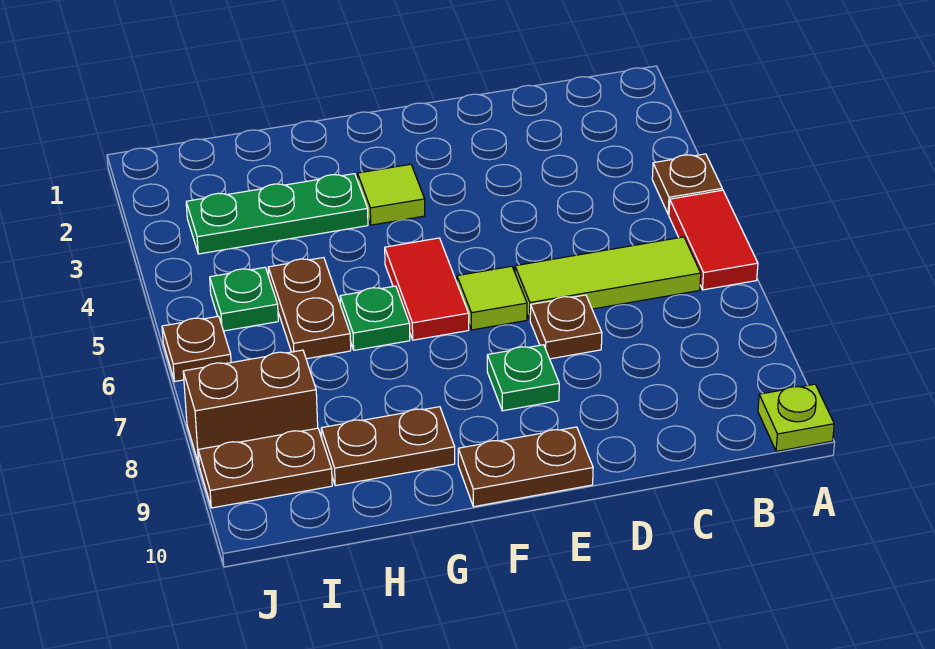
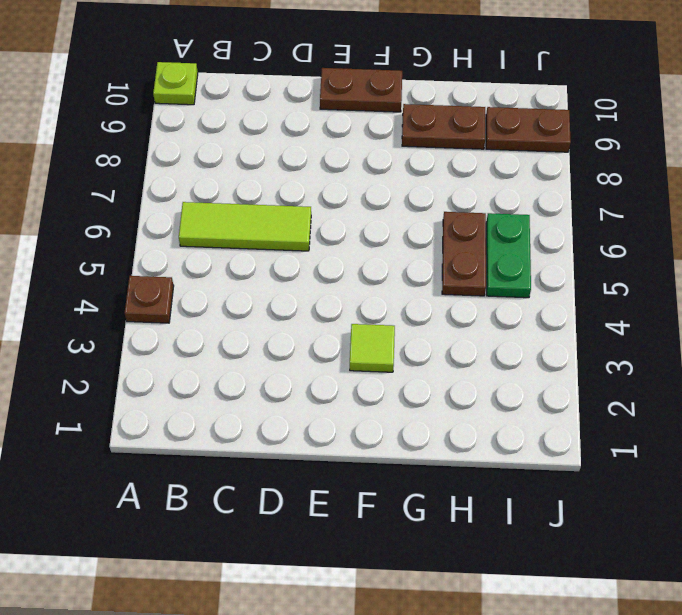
green 1x2 plate [486,213,531,298] -> green 1x1 plate [210,267,278,331]
none -> red 1x2 tile [669,190,758,290]
none -> brown 1x1 plate [530,295,602,359]
none -> lime 1x1 tile [457,266,527,330]

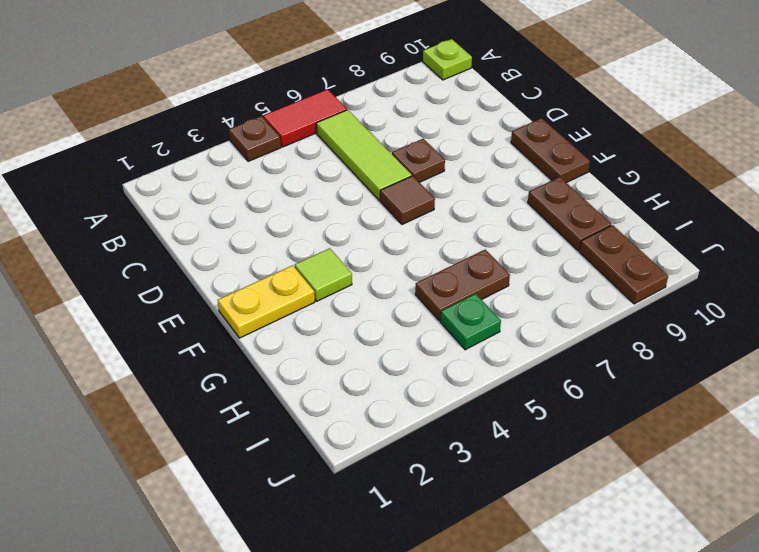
brown 1x1 tile [380,176,435,224] -> lime 1x1 tile [457,266,527,330]
yellow 1x2 plate [218,265,315,338] -> none
none -> green 1x1 plate [487,345,559,411]
none -> red 1x2 tile [385,238,469,340]
none -> green 1x3 plate [186,174,368,254]

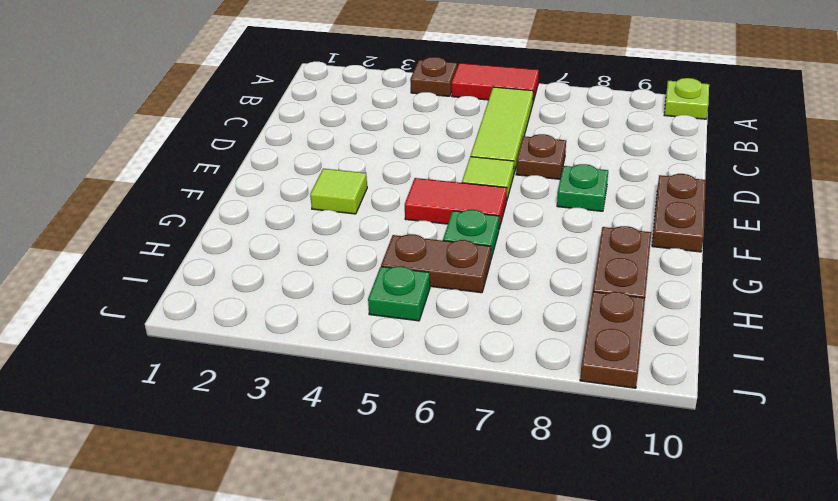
none -> green 1x3 plate [186,174,368,254]
none -> brown 1x2 brick [183,350,318,464]
none -> brown 1x1 plate [162,316,231,381]

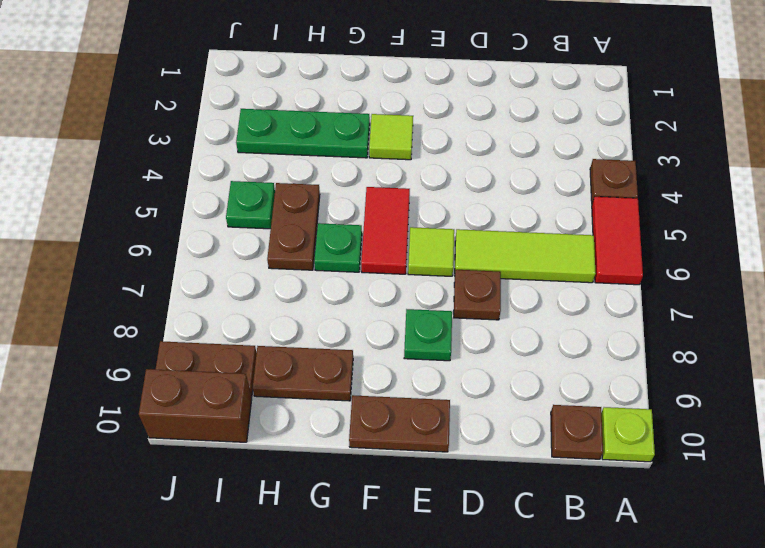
brown 1x1 plate [551,405,603,459] -> brown 1x1 plate moved to [162,316,231,381]
brown 1x2 brick [139,369,252,442] -> brown 1x2 brick moved to [183,350,318,464]

